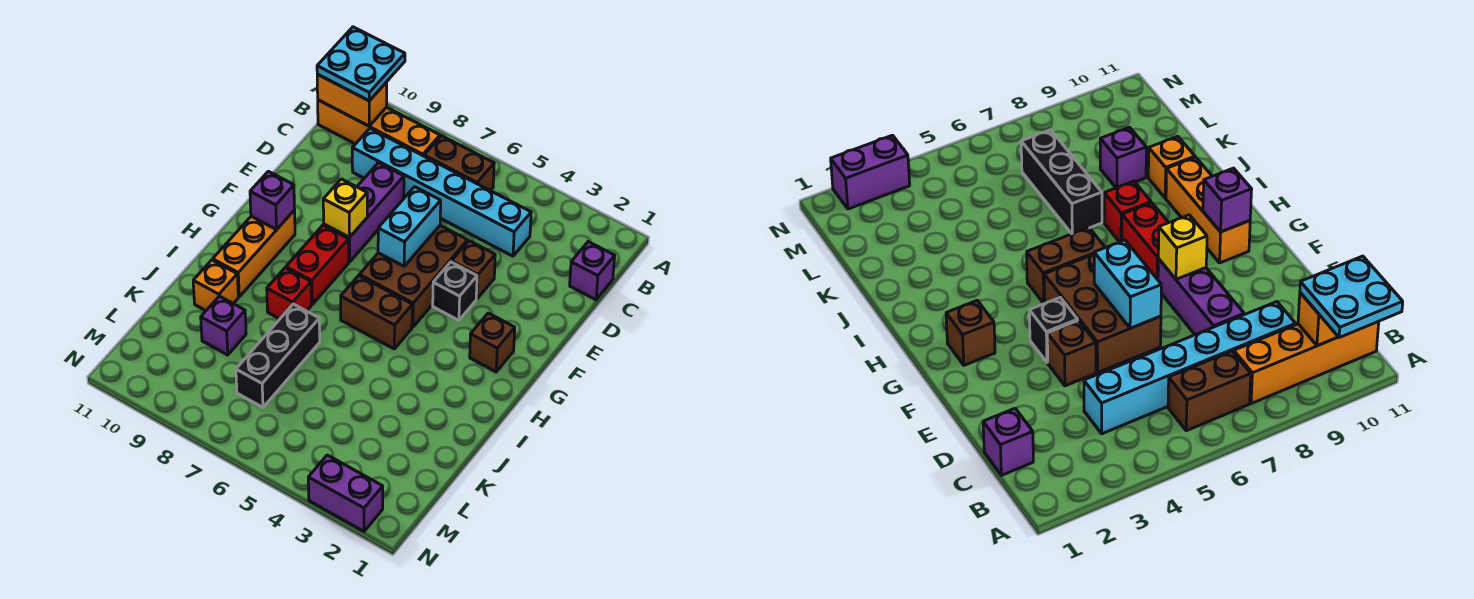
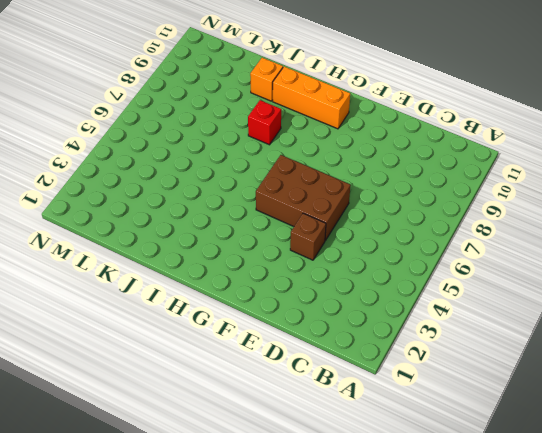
none -> brown 1x2 brick [424,136,494,191]
none -> orange 1x4 brick [318,100,440,156]
none -> purple 1x1 brick [570,242,615,300]

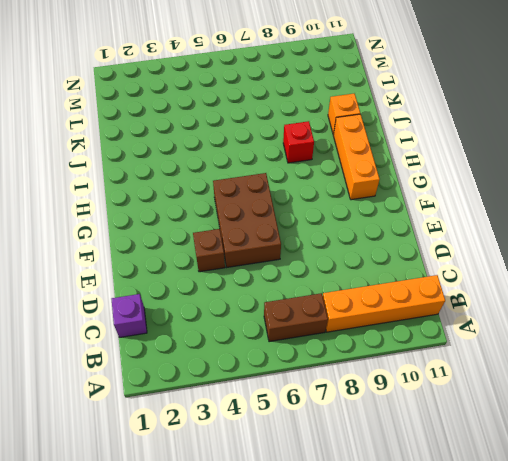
none -> cyan 1x6 brick [352,129,531,256]
none -> purple 1x3 brick [324,163,404,262]
none -> black 1x1 brick [433,262,477,320]

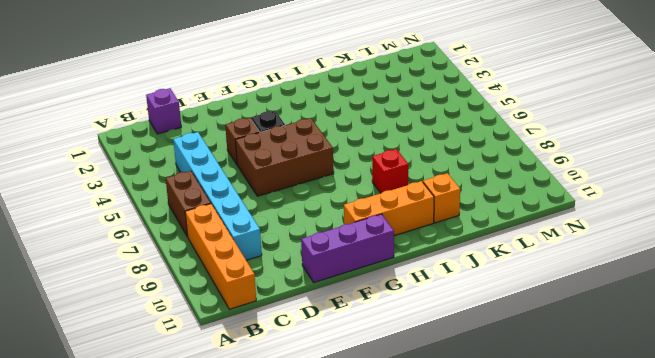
purple 1x3 brick [301,214,394,282] -> purple 1x3 brick moved to [324,163,404,262]
none -> brown 1x1 brick [470,313,515,372]
none -> red 1x2 brick [286,225,349,304]
none -> brown 1x2 brick [341,276,412,349]

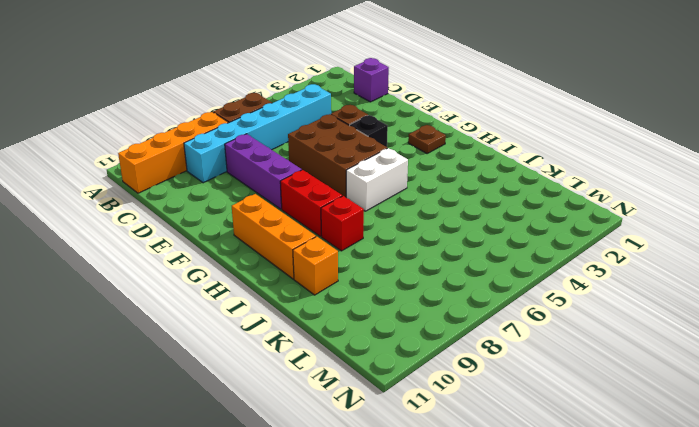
brown 1x1 plate [408,125,446,154] -> brown 1x1 brick [470,313,515,372]
white 1x2 brick [346,148,408,211] -> brown 1x2 brick [341,276,412,349]
none -> black 1x3 brick [236,304,320,407]
none -> purple 1x1 brick [201,296,246,355]
none -> purple 1x2 brick [308,455,383,531]

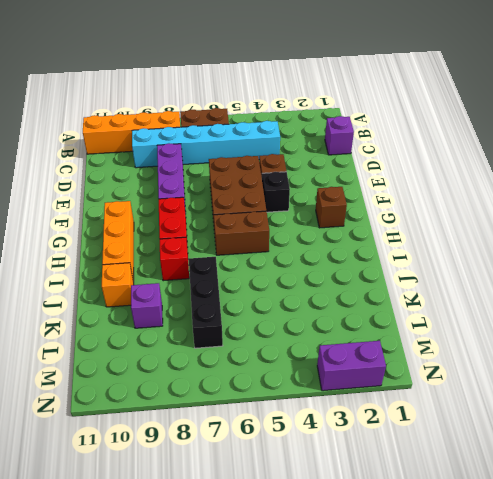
none -> orange 1x2 brick [317,74,387,126]
none -> cyan 1x2 brick [378,187,441,266]
none -> yellow 1x1 brick [323,179,367,237]

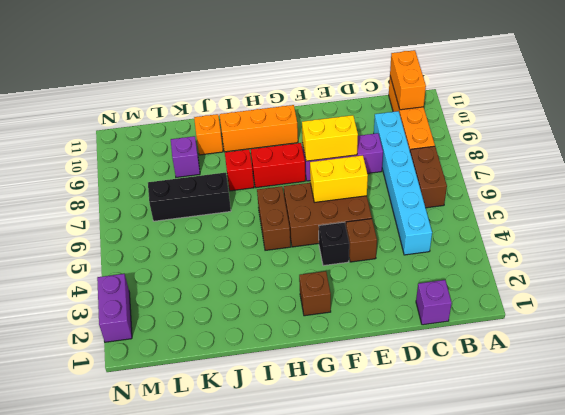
yellow 1x2 brick [310,155,368,202] -> cyan 1x2 brick [378,187,441,266]
yellow 1x2 brick [302,115,358,161] -> yellow 1x1 brick [323,179,367,237]
none -> purple 1x1 brick [250,171,295,230]
none -> cyan 2x2 plate [317,27,405,101]

